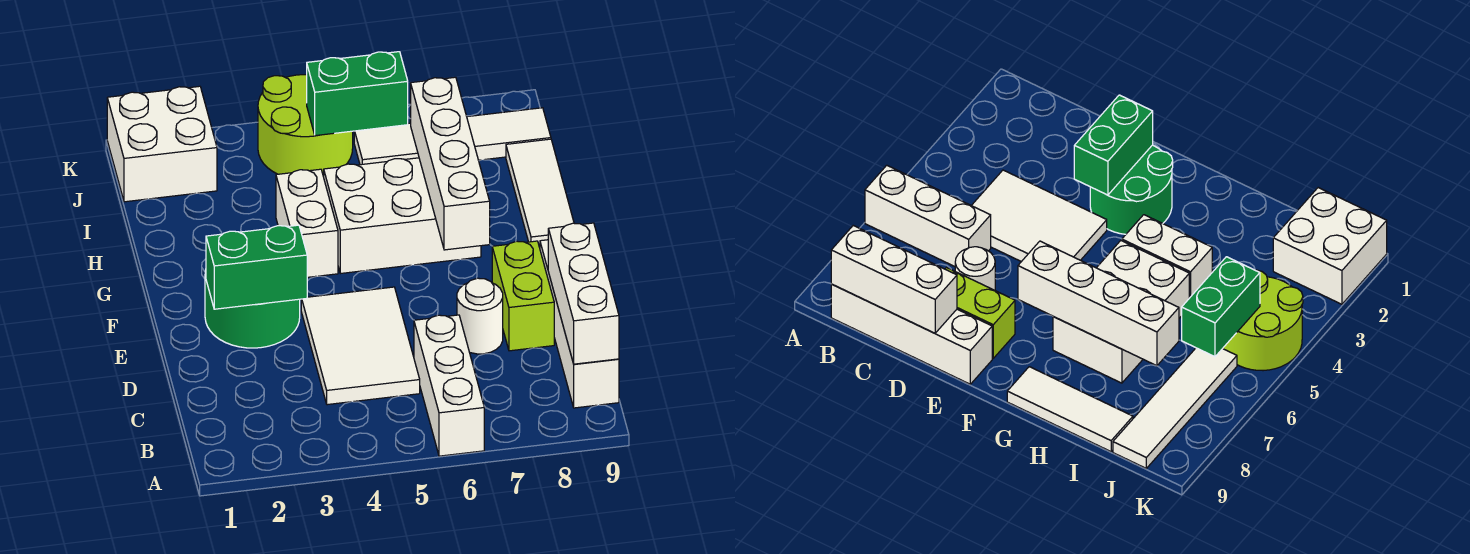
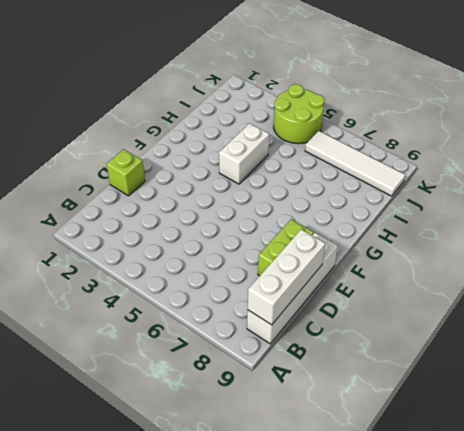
lime 1x1 brick [106,149,145,196] -> none
none -> white 1x3 brick [414,315,484,456]
none -> white 2x3 tile [301,287,420,405]
none -> white 1x1 round brick [457,278,503,354]

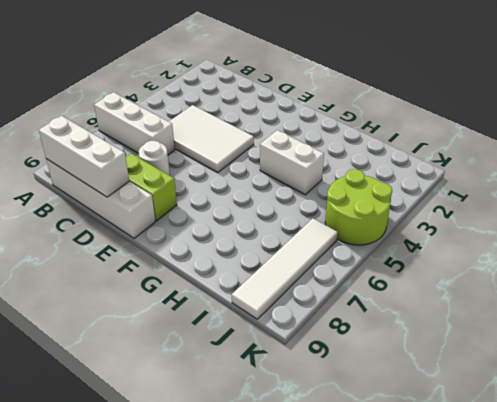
none -> green 2x2 round brick [205,271,300,348]
none -> white 2x3 brick [324,158,481,274]
none -> white 1x3 tile [506,139,574,248]

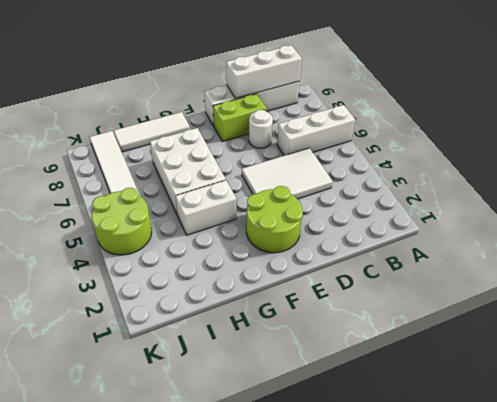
lime 2x2 round brick [246,186,303,253] -> green 2x2 round brick [205,271,300,348]
none -> white 2x2 brick [107,86,217,202]
none -> green 1x2 brick [206,225,307,309]
none -> white 1x4 brick [411,77,490,250]

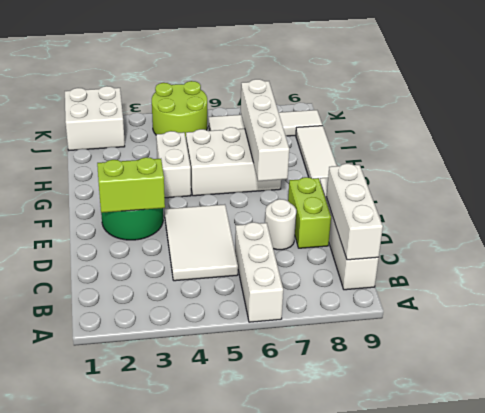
lime 1x2 brick [97,157,165,213] -> green 1x2 brick [206,225,307,309]
none -> green 1x2 brick [307,52,408,136]

